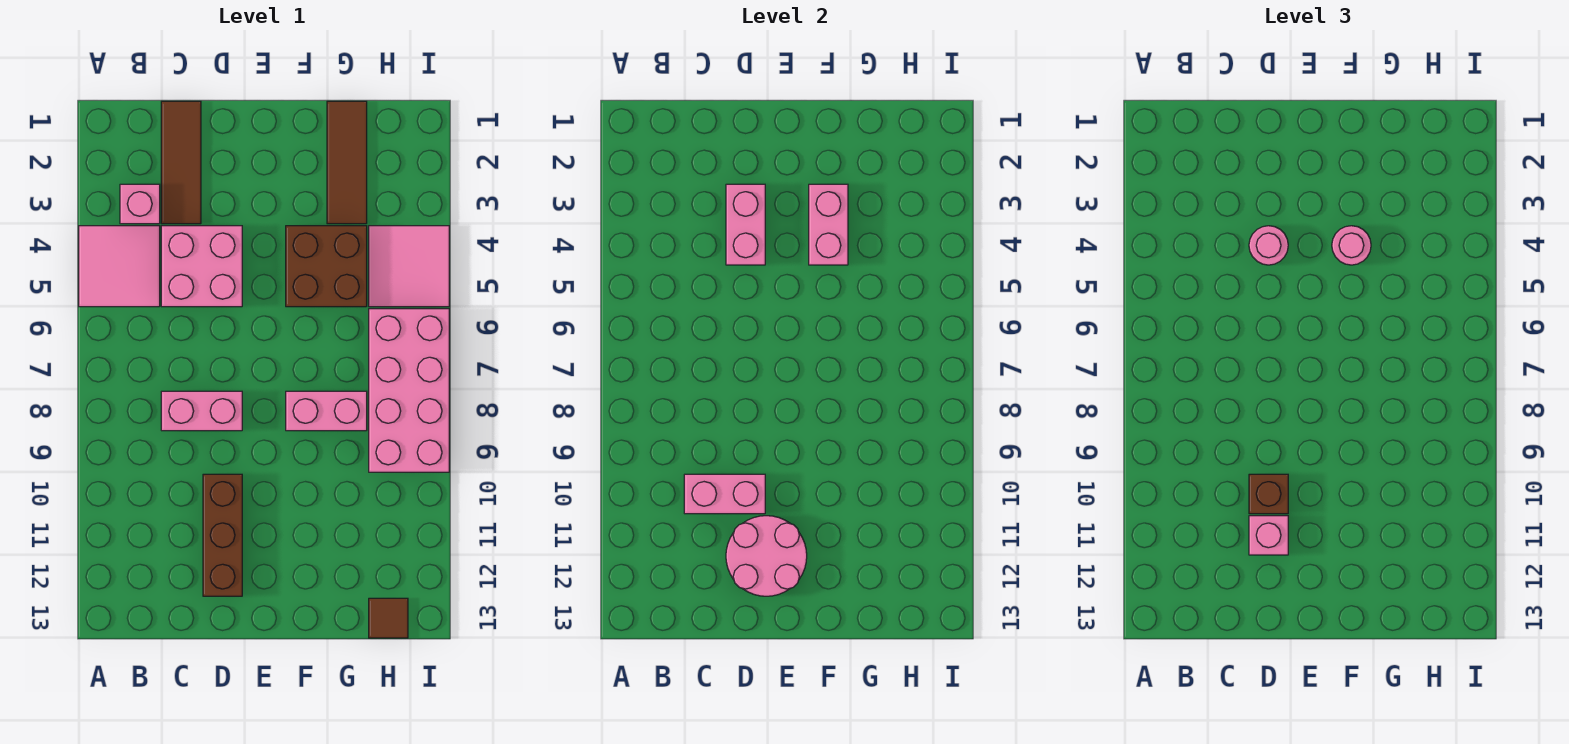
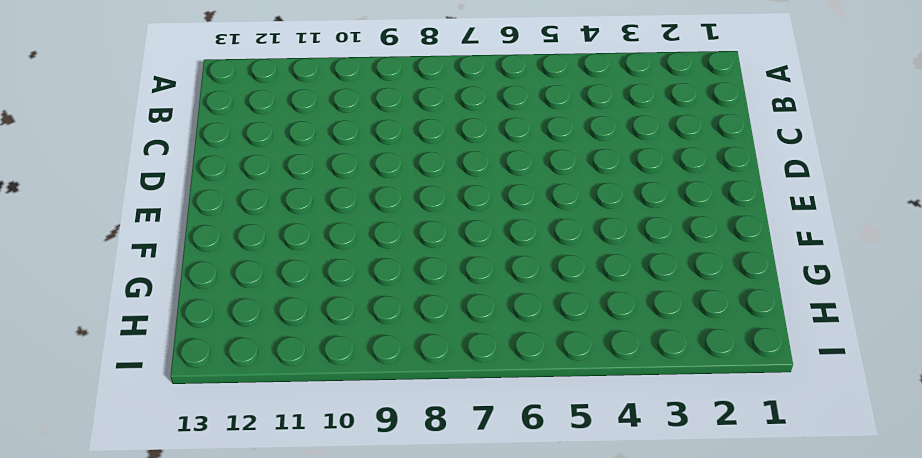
none -> pink 2x2 tile [79,226,160,307]
none -> pink 1x1 brick [120,184,160,224]
none -> brown 1x3 tile [161,101,201,224]

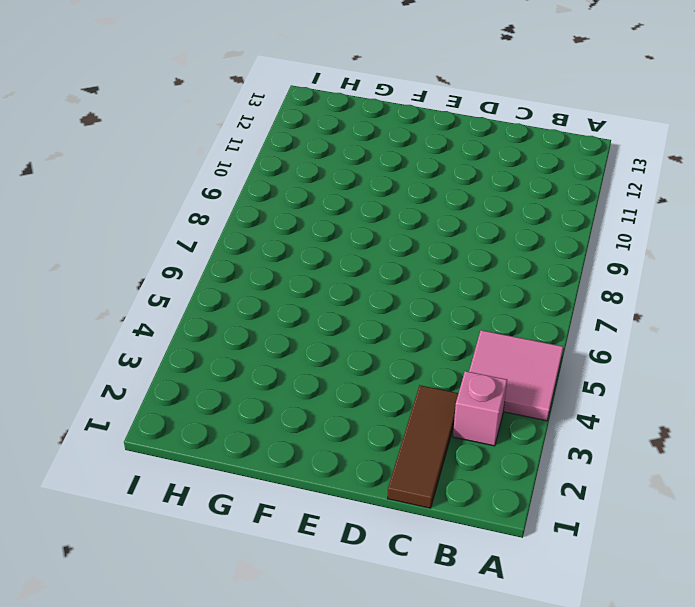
none -> pink 2x2 brick [161,226,242,307]
none -> pink 1x2 brick [161,391,242,431]
none -> brown 1x3 brick [203,474,242,596]

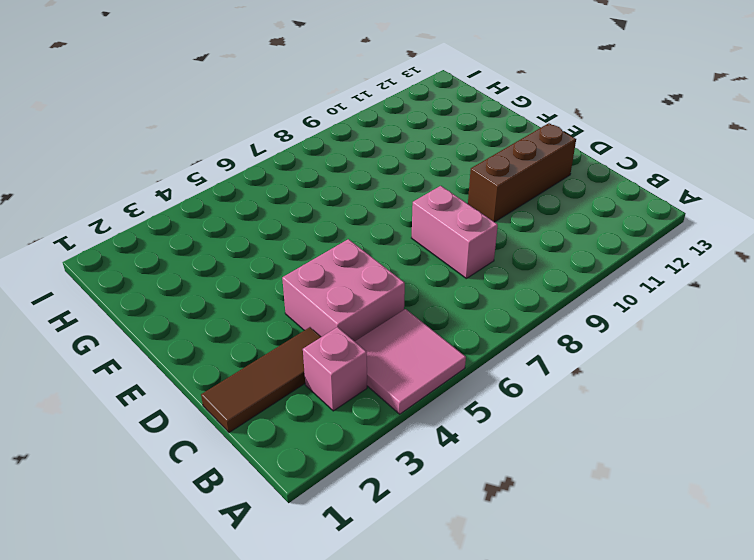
none -> brown 2x2 brick [286,226,367,307]
none -> pink 1x2 brick [286,391,367,431]
none -> brown 1x3 tile [327,101,367,224]

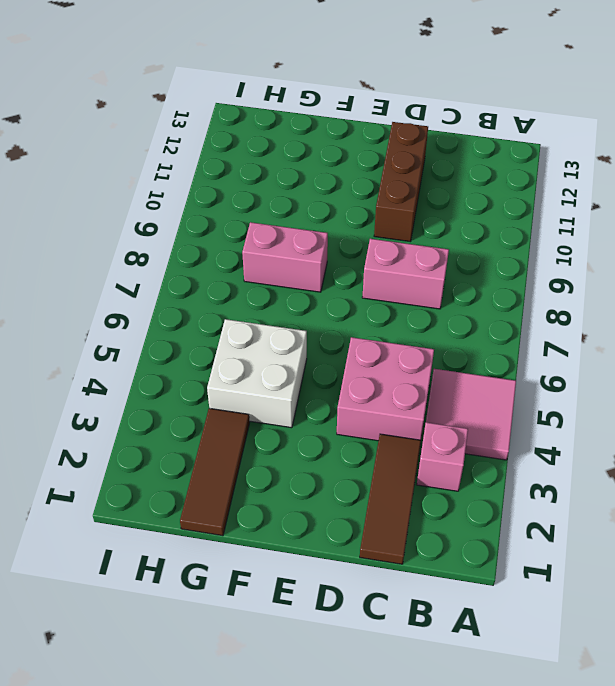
white 2x2 brick [207,319,307,428] -> brown 2x2 brick [286,226,367,307]
none -> pink 2x2 tile [369,226,449,307]
none -> pink 2x4 brick [369,309,449,472]
none -> brown 1x1 tile [369,598,408,638]

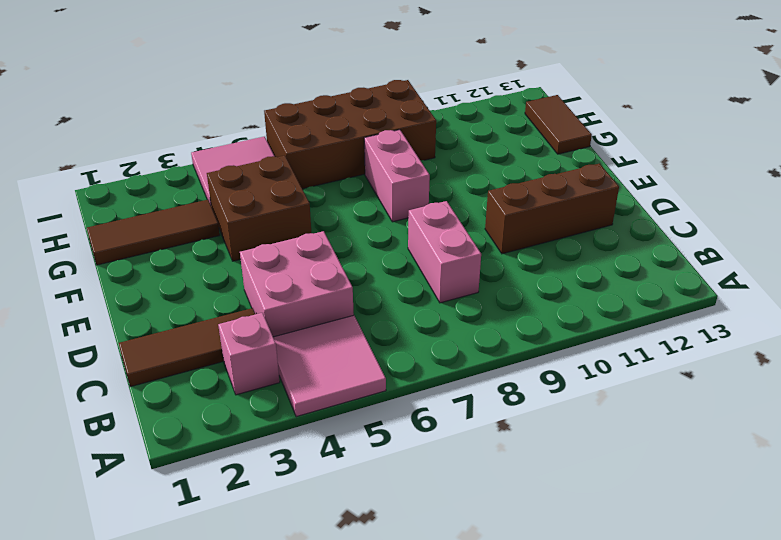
brown 1x2 tile [525,95,592,154] -> brown 1x1 tile [369,598,408,638]
brown 2x4 brick [264,80,436,189] -> pink 2x4 brick [369,309,449,472]
none -> pink 1x2 brick [684,474,765,514]
none -> pink 1x2 brick [726,184,765,265]
none -> pink 2x2 round brick [726,516,807,596]

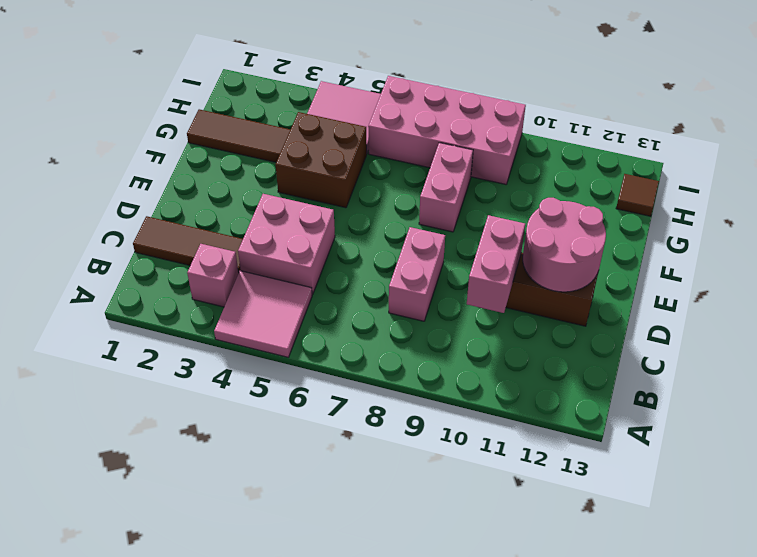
none -> pink 1x2 brick [726,184,765,265]
none -> pink 1x2 brick [809,184,848,265]
none -> pink 1x1 round brick [1249,226,1288,265]

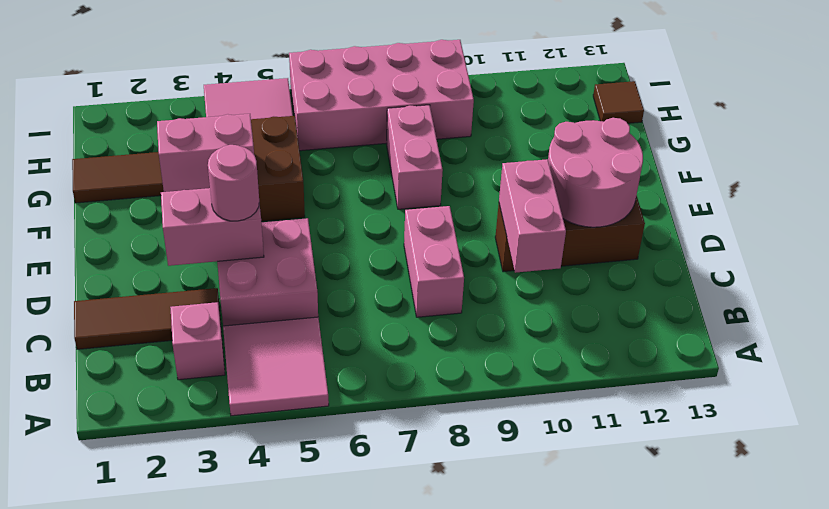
none -> brown 1x1 brick [1249,474,1288,514]
none -> pink 1x1 brick [1249,516,1288,555]
none -> pink 1x1 round brick [1332,226,1371,265]

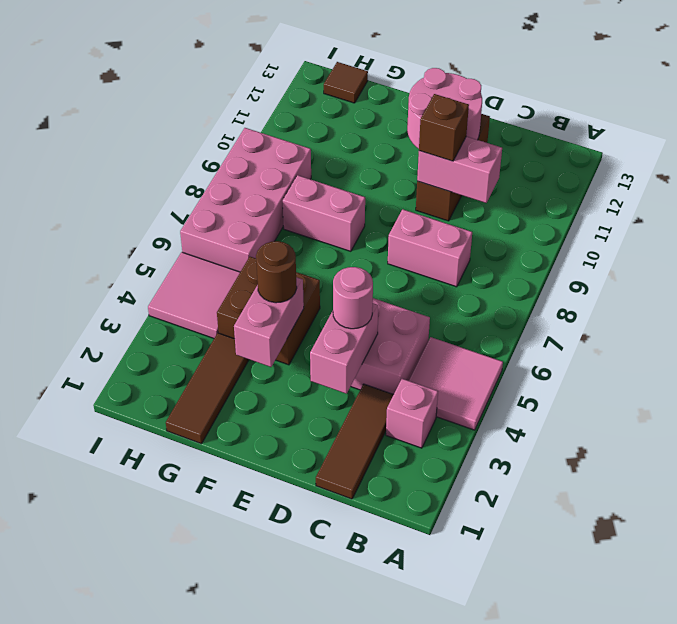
brown 1x1 round brick [256,241,297,303] -> pink 1x1 round brick [1332,226,1371,265]
none -> pink 1x1 brick [1249,516,1288,555]

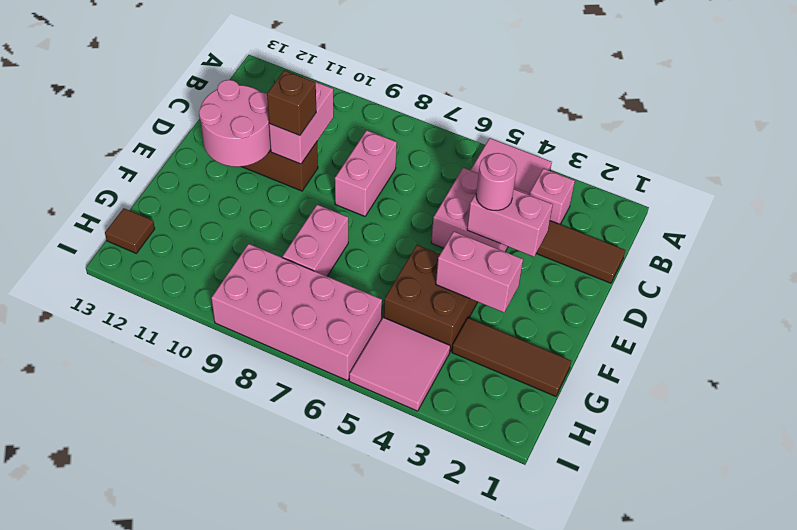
none -> pink 1x1 brick [1249,516,1288,555]
none -> pink 1x1 round brick [1332,226,1371,265]

